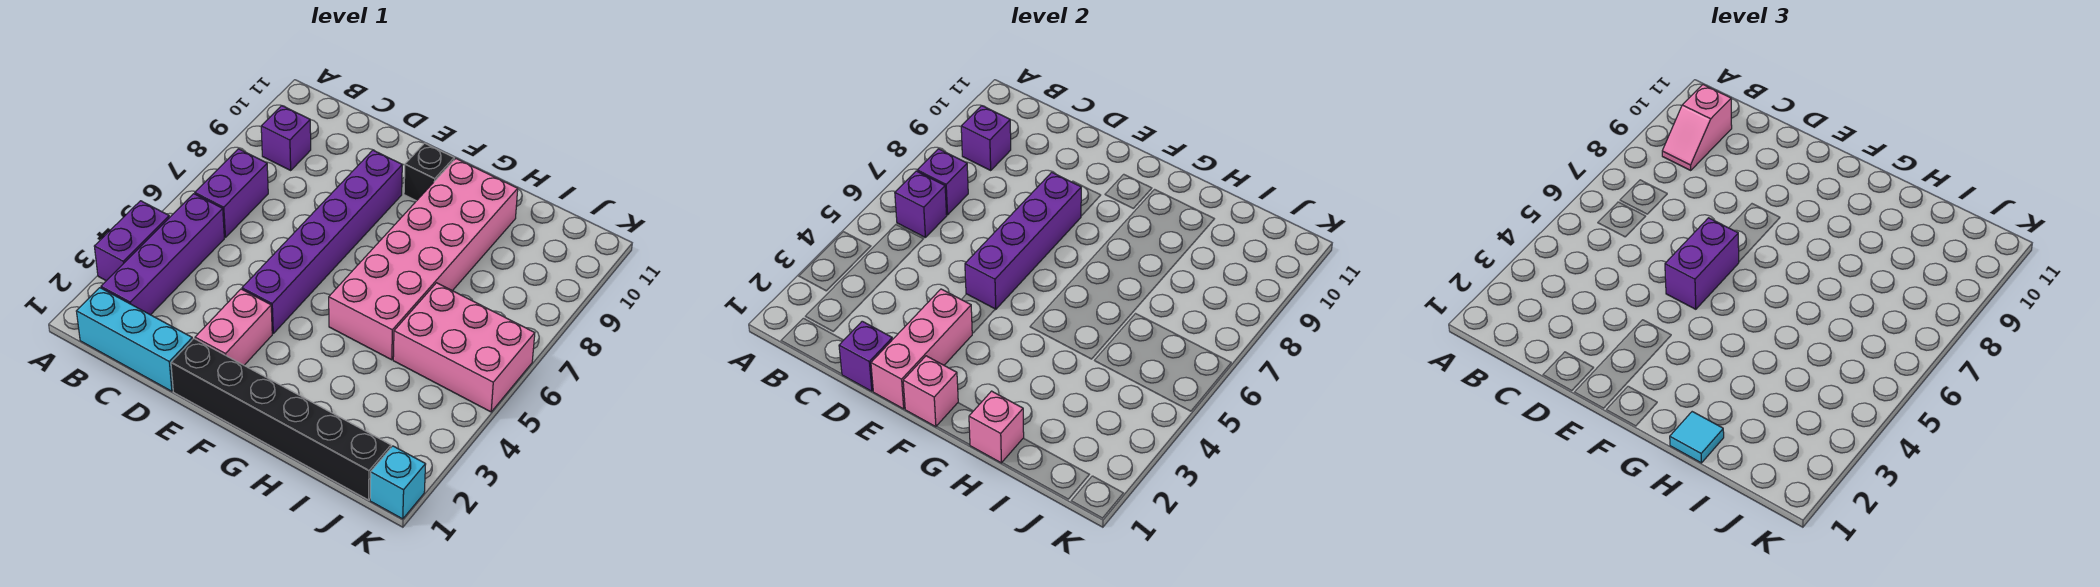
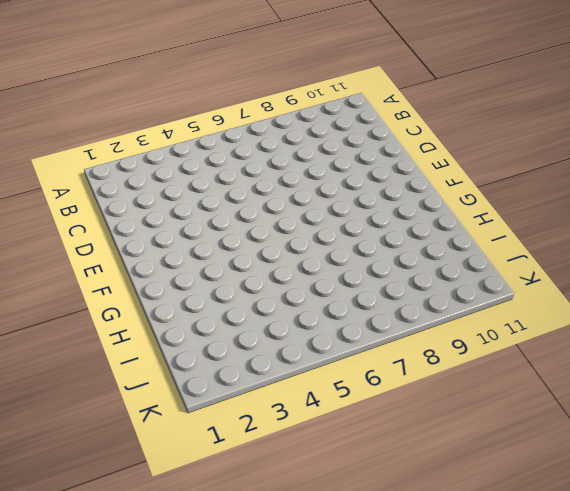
none -> purple 1x2 brick [94,201,169,281]
none -> cyan 1x3 brick [76,288,192,391]
none -> purple 1x4 brick [101,194,224,315]

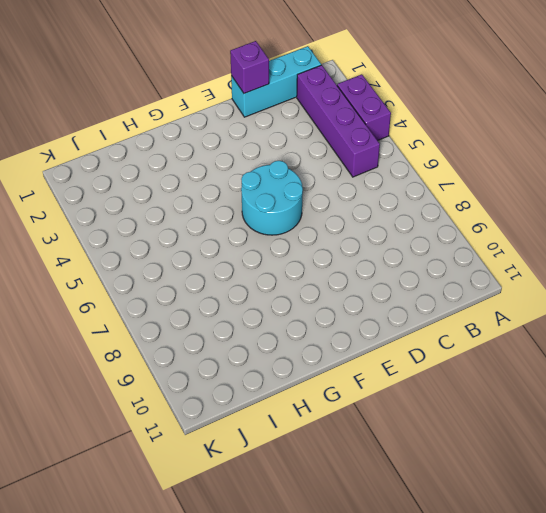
cyan 2x2 round brick [241,161,303,235] -> purple 1x6 brick [242,150,402,333]
none -> purple 1x2 brick [195,149,268,238]
none -> purple 1x1 brick [261,106,311,170]
none -> black 1x6 brick [171,339,391,500]

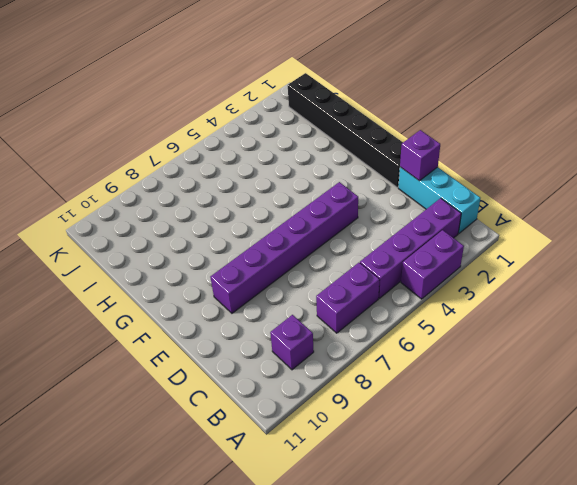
none -> pink 1x2 brick [195,289,272,365]
none -> black 1x1 brick [404,143,454,201]
none -> pink 2x6 brick [329,158,518,360]

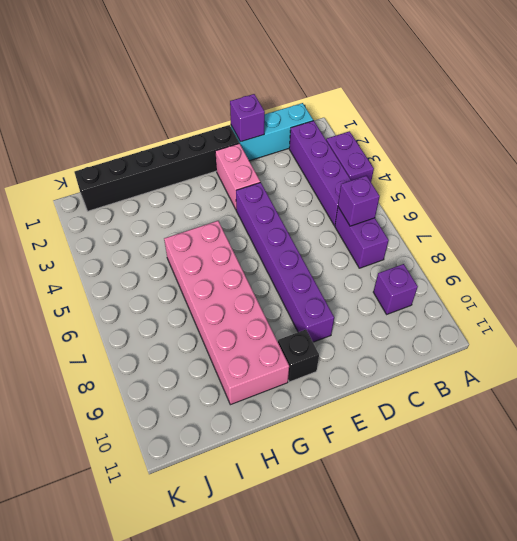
none -> pink 2x3 brick [393,283,535,412]
none -> cyan 1x1 brick [370,446,426,519]
none -> purple 1x1 brick [917,149,968,215]

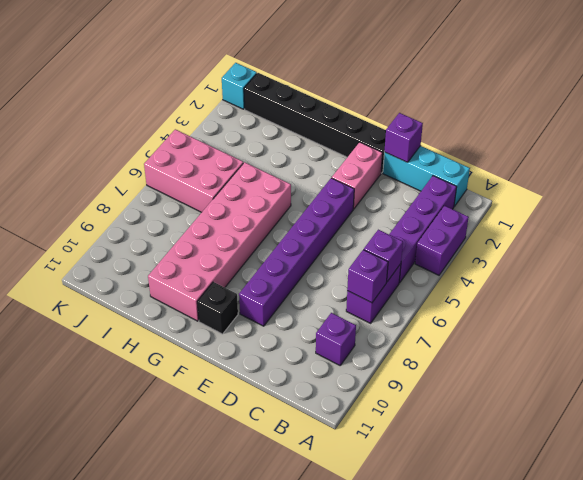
none -> purple 1x1 brick [961,106,1011,170]
none -> pink 1x3 brick [871,289,972,409]
none -> purple 1x4 brick [965,172,1081,309]

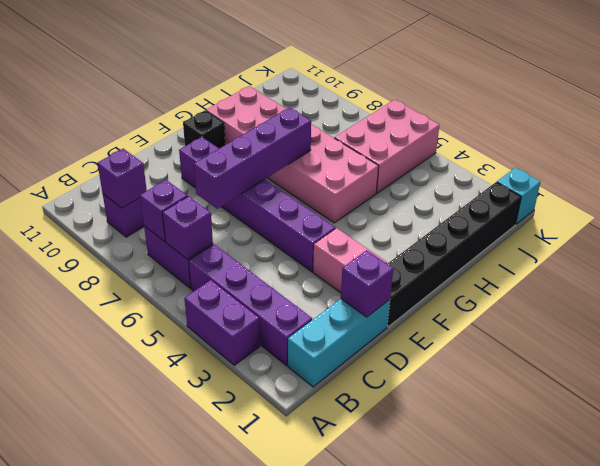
purple 1x4 brick [194,107,311,209] -> purple 1x4 brick turned to [965,172,1081,309]
none -> pink 1x3 brick [871,289,972,409]
none -> pink 1x1 brick [903,356,958,427]
none -> pink 1x1 brick [969,391,1024,463]

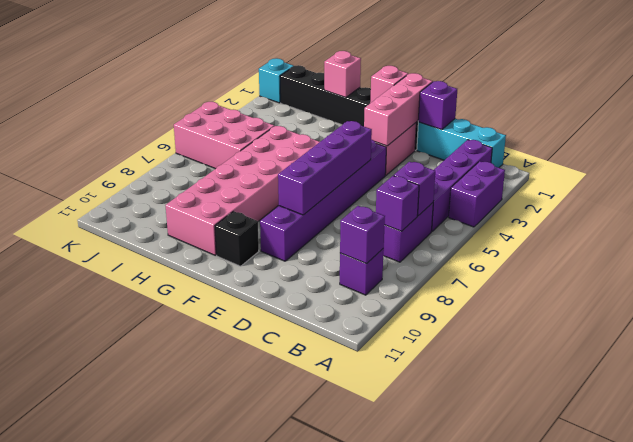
none -> pink 1x2 slope [1662,85,1732,170]
none -> purple 1x2 brick [1665,218,1739,309]
none -> cyan 1x1 tile [1670,412,1724,463]

